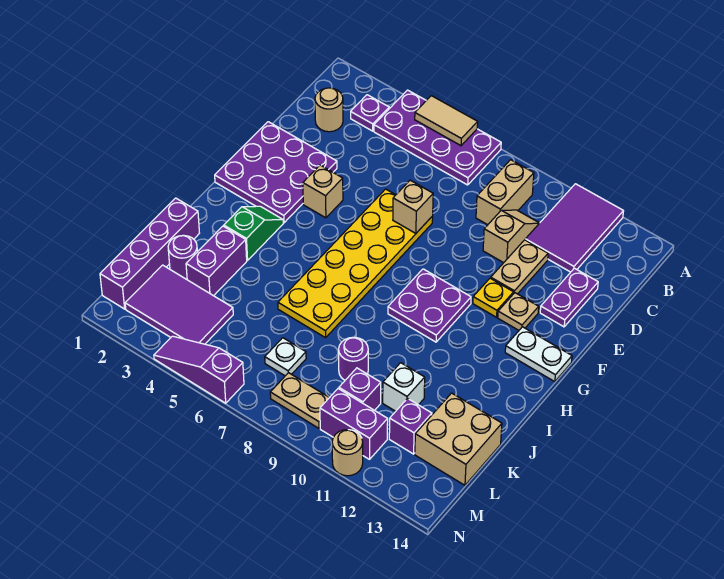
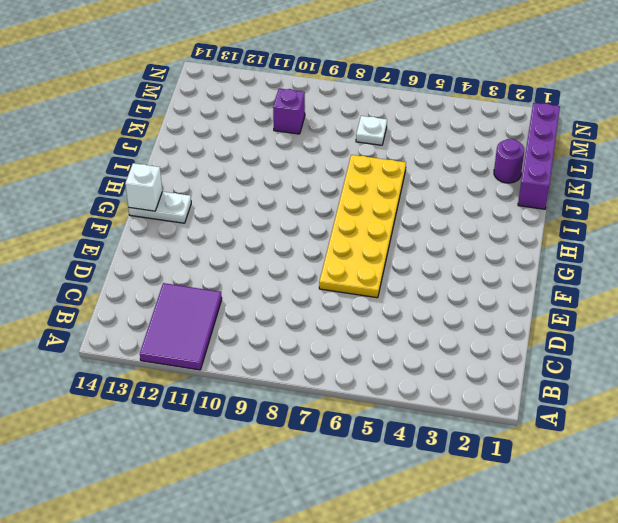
white 1x1 brick [125,163,162,211] -> white 1x1 brick moved to [383,363,425,411]
none -> purple 2x4 plate [374,90,501,185]
none -> purple 1x1 plate [351,95,389,131]
none -> tan 1x2 brick [476,160,534,225]
none -> tan 1x1 round brick [315,88,343,132]

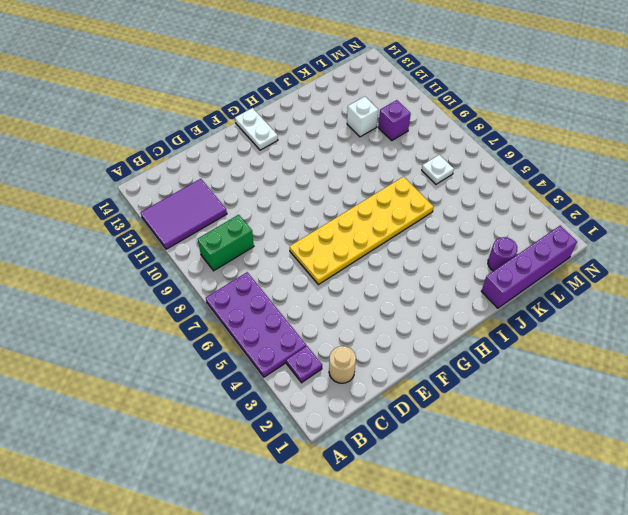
green 1x2 brick [198,215,254,271] -> tan 1x2 brick [476,160,534,225]
none -> tan 1x2 slope [483,210,539,263]
none -> tan 1x2 plate [491,240,548,294]
none -> purple 1x2 plate [540,268,598,327]
none -> purple 3x3 plate [215,122,337,223]

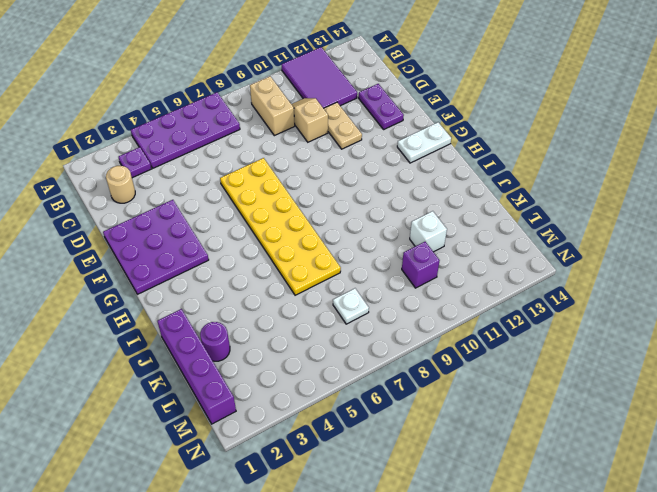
none -> tan 1x1 brick [303,165,343,218]
none -> yellow 1x1 plate [473,278,514,317]
none -> tan 1x1 plate [498,293,539,330]
none -> purple 2x2 plate [388,269,471,342]

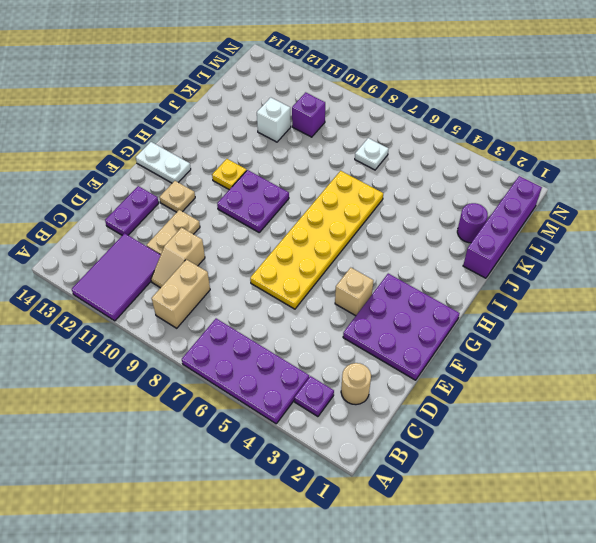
yellow 1x1 plate [212,159,247,190] -> yellow 1x1 plate moved to [473,278,514,317]
none -> green 1x2 slope [224,206,283,260]
none -> purple 1x2 brick [186,226,247,296]
none -> purple 1x1 round brick [339,337,368,380]
none -> tan 2x2 brick [415,393,502,485]

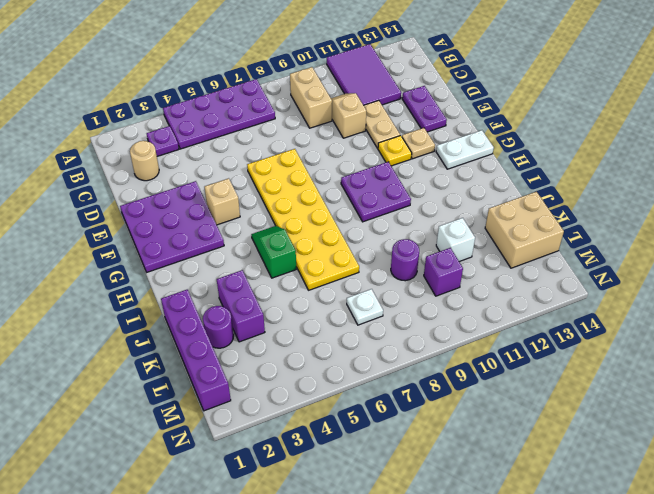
green 1x2 slope [251,226,296,278] -> green 1x2 slope moved to [224,206,283,260]
none -> purple 2x3 tile [125,265,233,344]
none -> purple 1x1 brick [389,399,432,454]
none -> tan 1x2 plate [270,373,329,428]
none -> purple 1x2 brick [320,389,388,459]

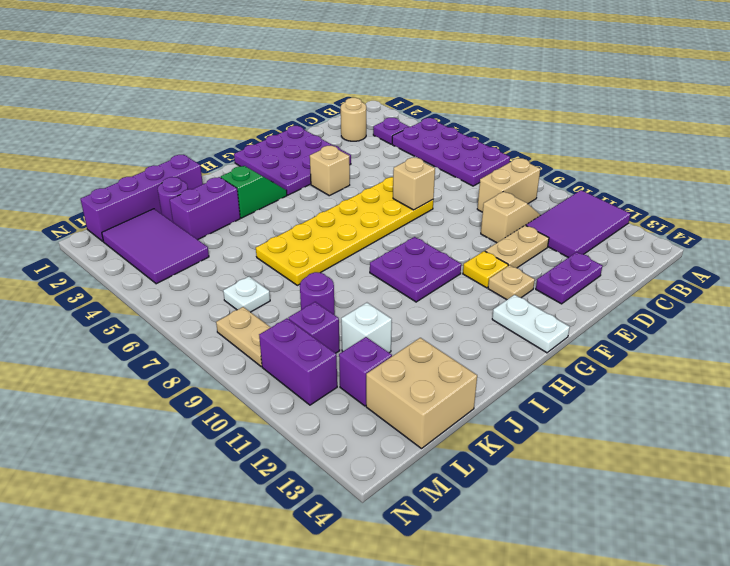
none -> purple 1x3 slope [154,336,244,403]
none -> tan 1x1 round brick [332,430,363,476]
none -> tan 1x2 tile [415,96,478,146]

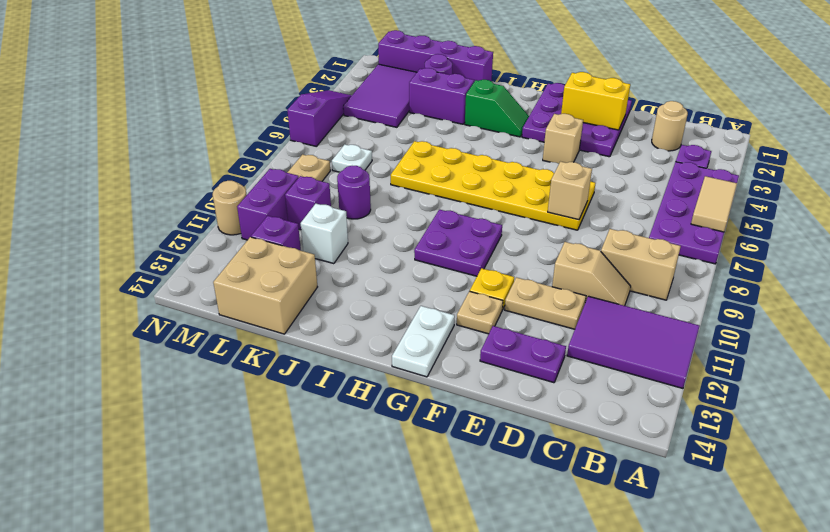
yellow 1x2 brick [561,72,630,130] -> none

